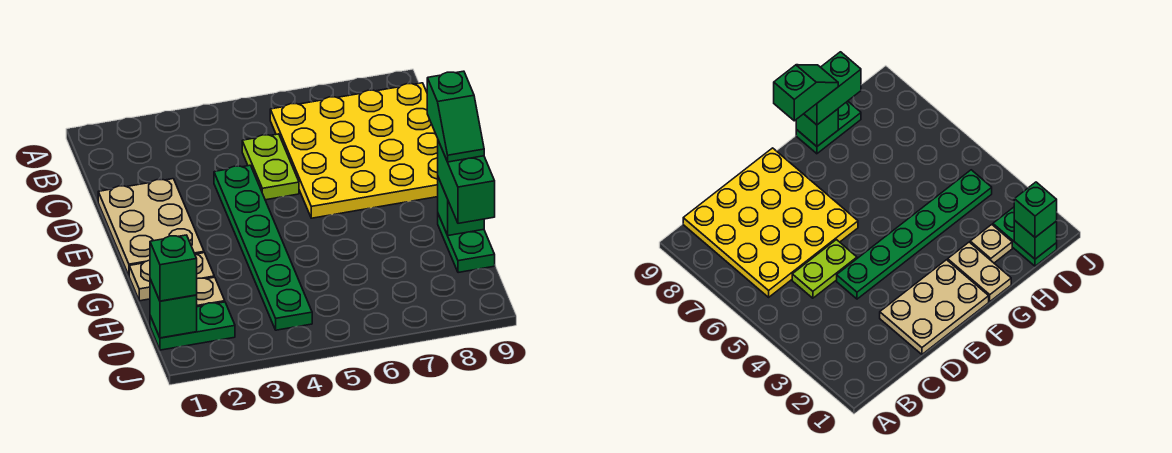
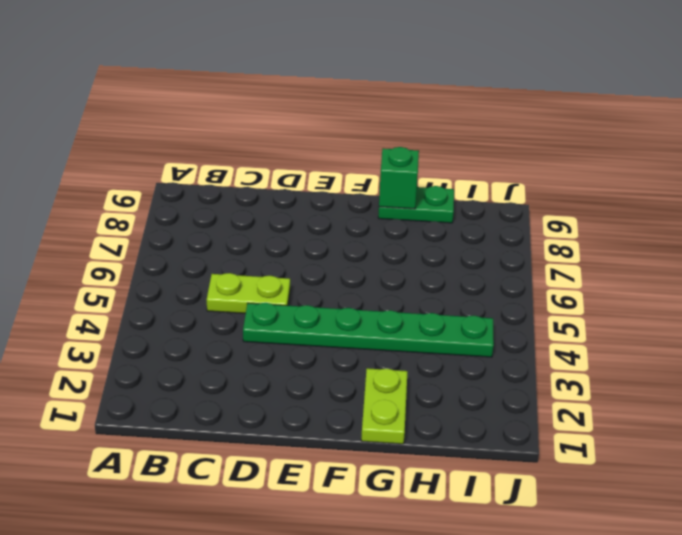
lime 1x2 plate [361,368,408,444] -> tan 1x2 plate [129,253,214,301]
none -> yellow 4x4 plate [270,83,438,218]
none -> tan 2x3 plate [98,179,204,275]
none -> tan 1x1 plate [197,277,225,307]

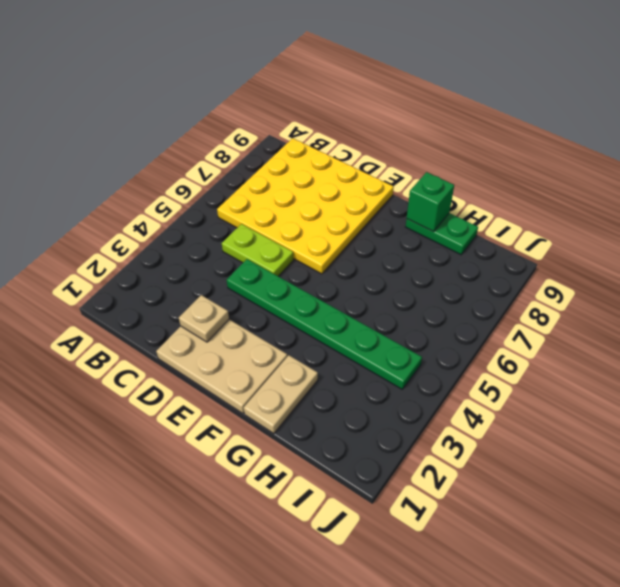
tan 1x1 plate [179,295,229,342] -> tan 1x1 plate moved to [197,277,225,307]
none -> green 1x2 plate [150,302,235,350]
none -> green 1x1 brick [150,279,197,338]
none -> green 1x2 brick [438,141,495,223]

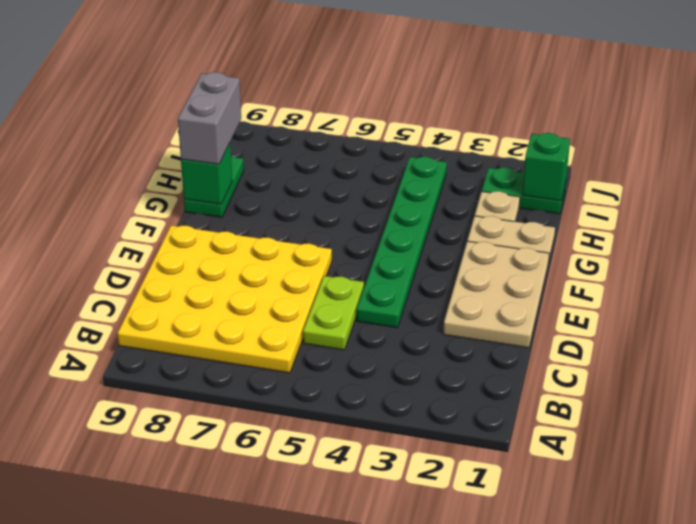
grey 1x2 brick [178,72,241,164] -> green 1x2 brick [438,141,495,223]
none -> green 1x1 brick [150,235,197,301]
none -> green 1x2 slope [427,71,484,162]

